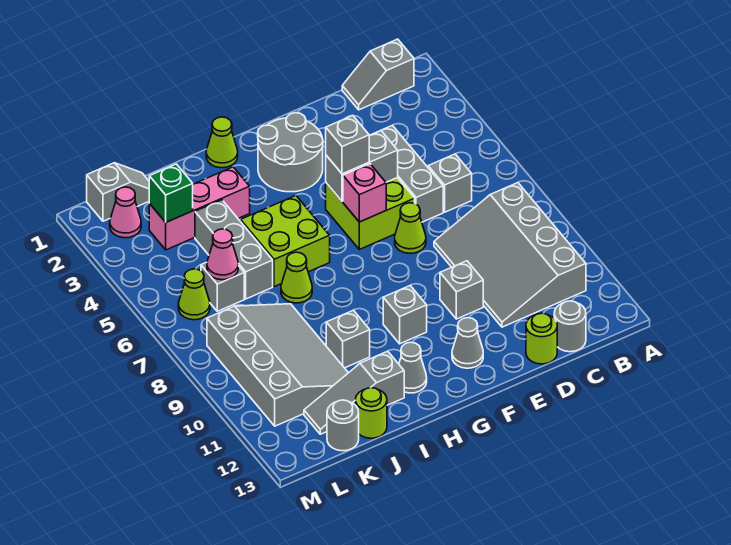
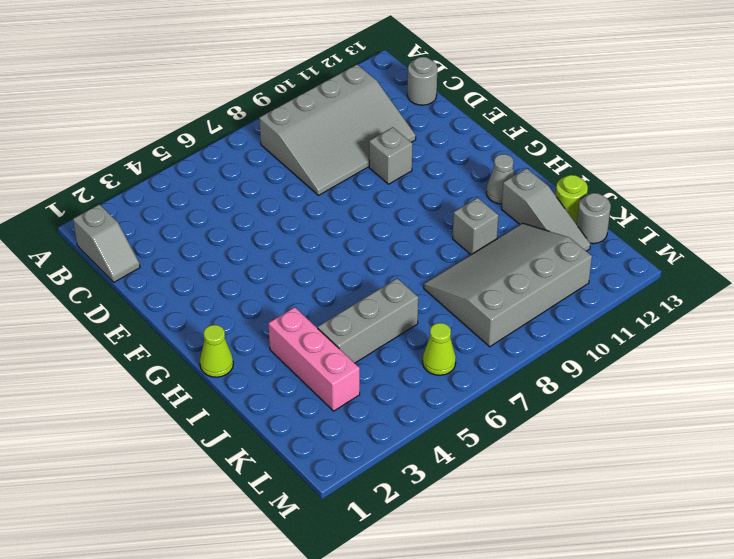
none -> grey 1x1 brick [428,154,472,212]
none -> grey 1x3 brick [371,125,443,222]
none -> lime 1x1 round brick [526,313,557,364]
none -> lime 2x2 brick [326,178,415,249]

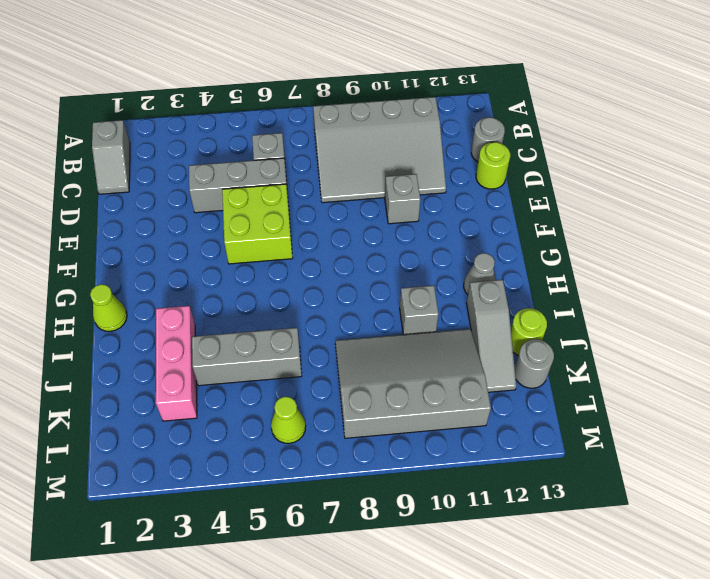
none -> lime 1x1 cone [395,203,426,253]
none -> grey 2x2 round brick [258,113,323,192]
none -> grey 1x1 cone [452,318,483,368]
none -> grey 1x1 brick [383,286,427,344]

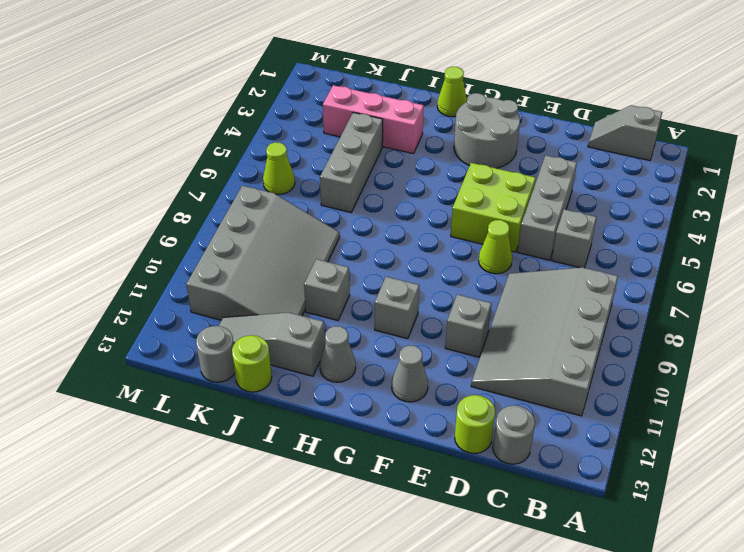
none -> lime 2x2 brick [241,196,330,287]
none -> lime 1x1 cone [281,252,312,303]
none -> grey 1x2 slope [87,163,149,221]
none -> grey 1x1 brick [201,262,244,311]

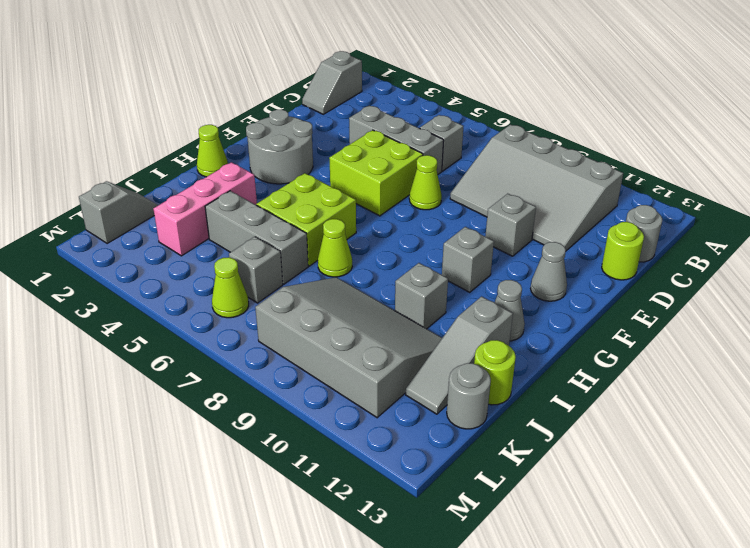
none -> pink 1x1 cone [110,187,141,238]
none -> grey 1x2 brick [326,131,398,201]
none -> pink 1x1 brick [343,164,386,222]
none -> green 1x1 brick [149,164,193,222]

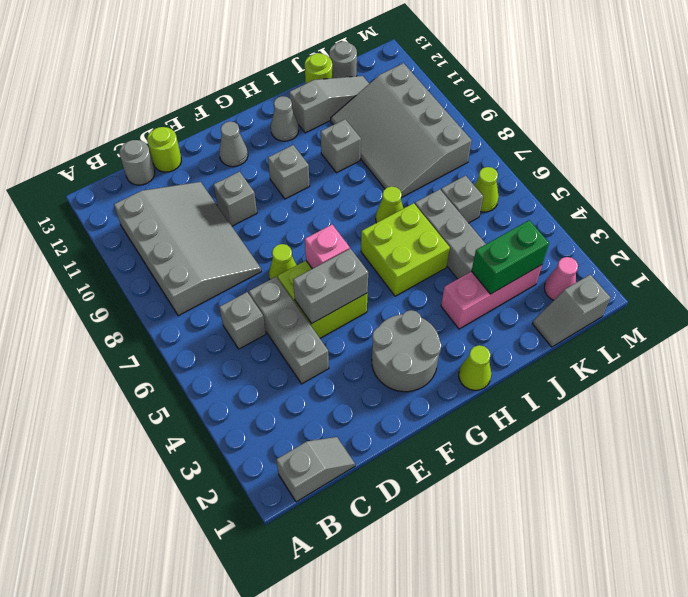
green 1x2 brick [472,220,549,294] -> green 1x1 brick [149,164,193,222]
none -> pink 1x1 cone [207,229,238,280]
none -> grey 1x1 brick [326,116,370,174]

